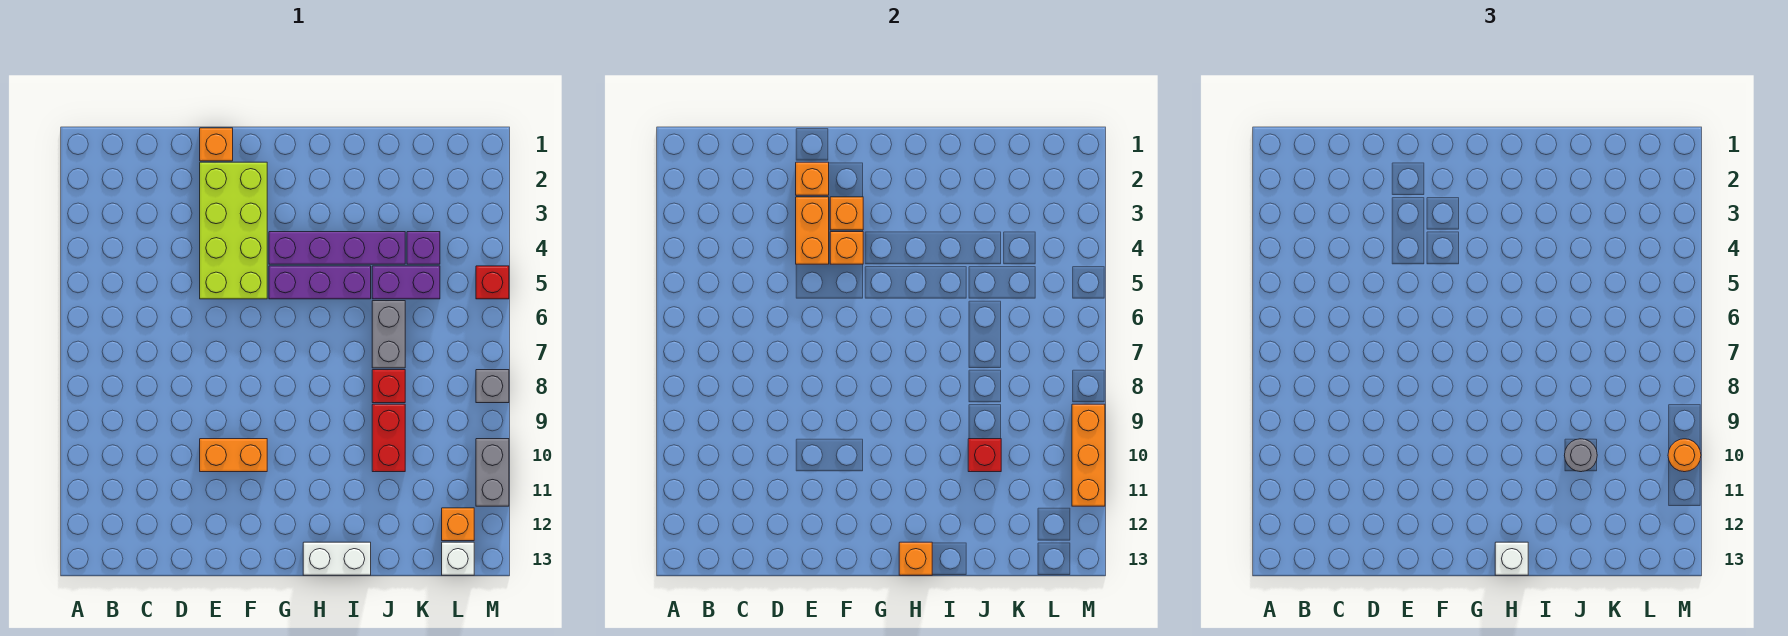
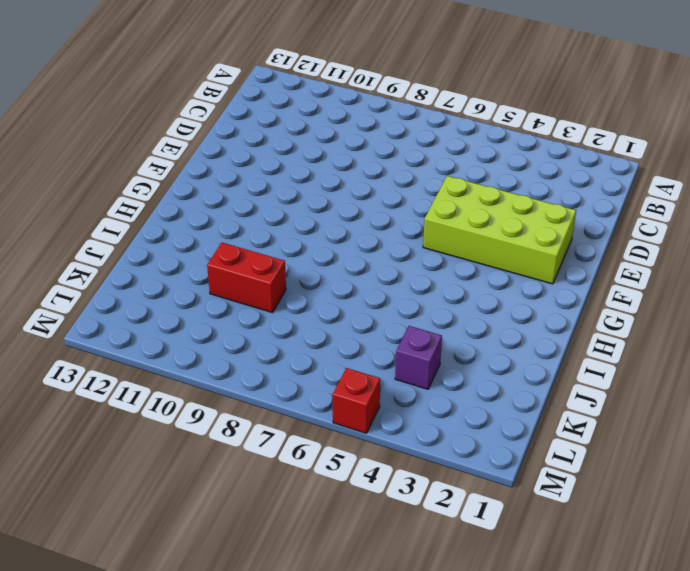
none -> orange 1x1 brick [200,128,233,161]
none -> orange 1x2 brick [200,439,267,472]
none -> purple 1x4 brick [269,232,405,264]

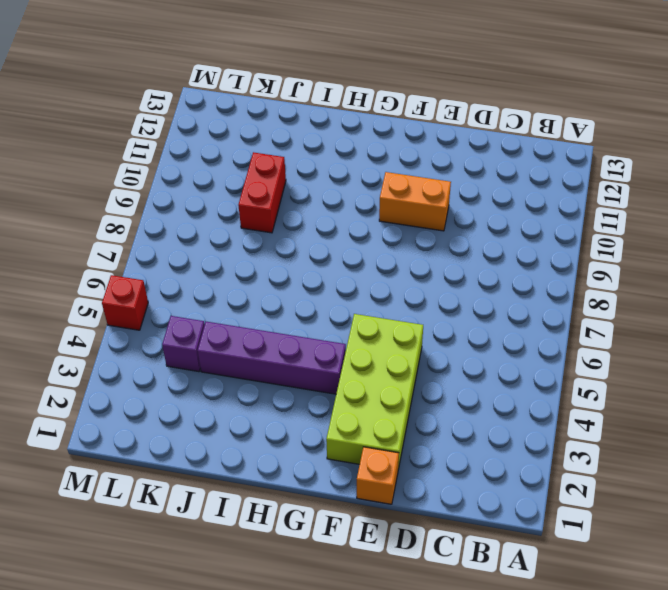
none -> purple 1x3 brick [269,266,371,299]
none -> white 1x2 brick [303,542,371,575]
none -> purple 1x2 brick [372,266,440,299]

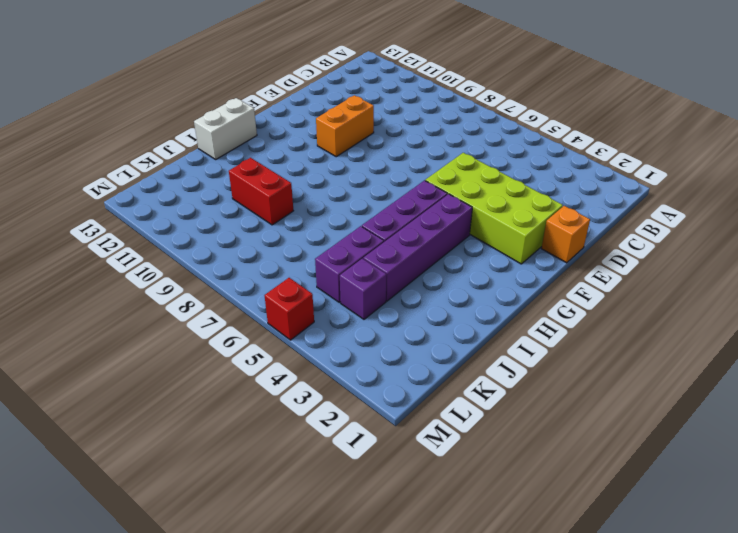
none -> grey 1x2 brick [372,301,405,368]
none -> red 1x1 brick [372,370,405,403]
none -> orange 1x1 brick [442,508,474,541]

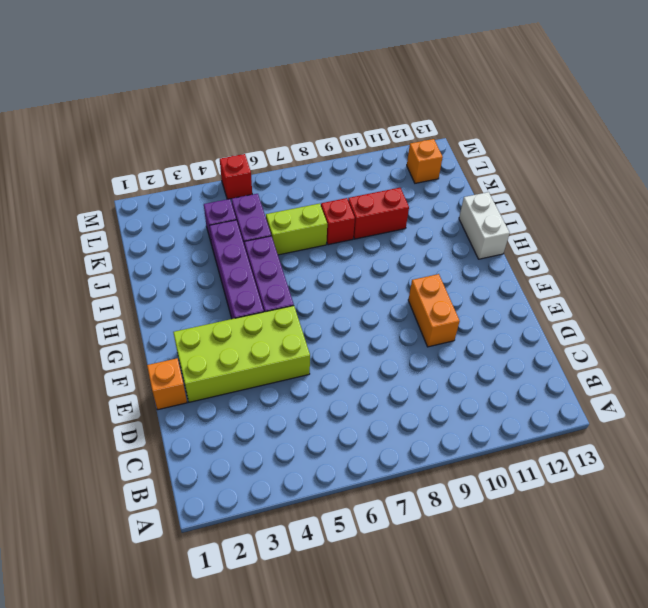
lime 1x2 brick [266,203,327,255] -> grey 1x2 brick [372,301,405,368]
none -> white 1x1 brick [442,542,474,575]
none -> grey 1x1 brick [476,370,509,403]
none -> grey 1x2 brick [476,439,509,506]

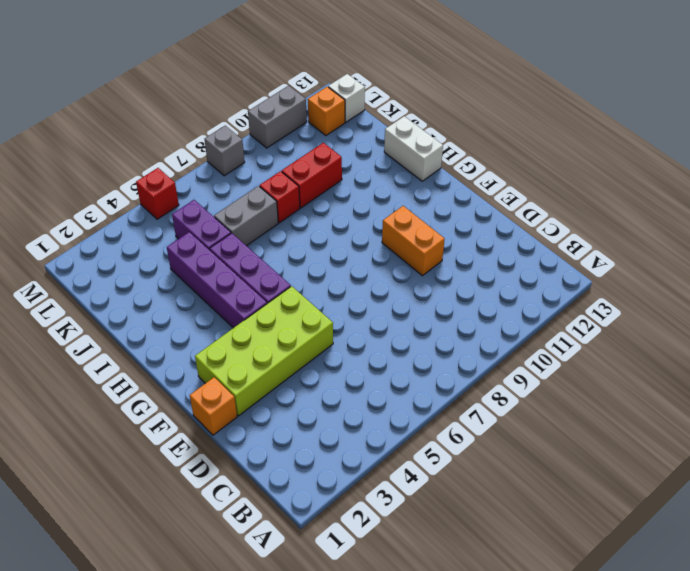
none -> purple 1x1 brick [407,232,440,264]
none -> orange 1x1 brick [796,162,829,195]
none -> orange 1x2 brick [796,197,829,264]

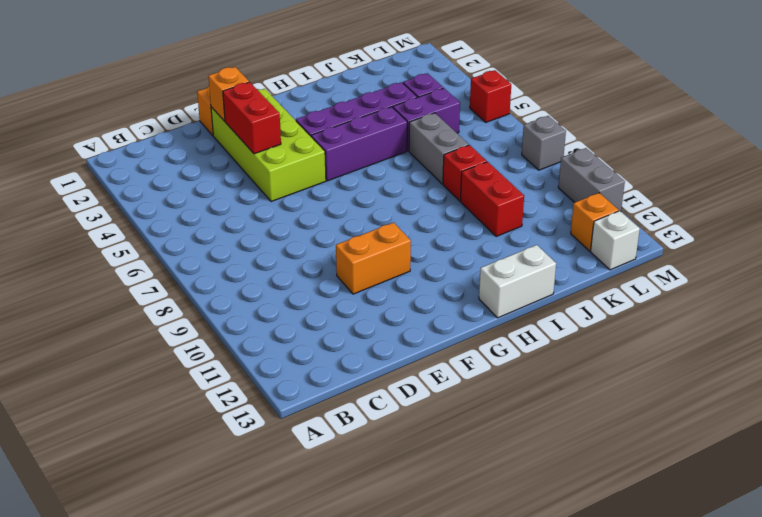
red 1x2 brick [223,82,281,154] -> orange 1x2 brick [796,197,829,264]
none -> orange 1x1 brick [830,197,863,230]
none -> orange 1x1 brick [830,232,863,264]
none -> orange 1x1 brick [899,542,932,575]

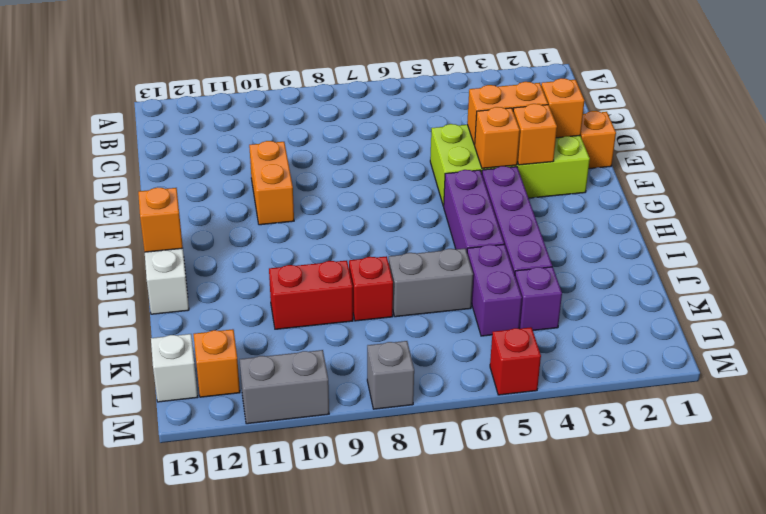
none -> red 1x1 brick [968,439,1001,472]
none -> orange 1x3 brick [1072,404,1105,506]
none -> white 1x1 brick [1495,542,1528,575]

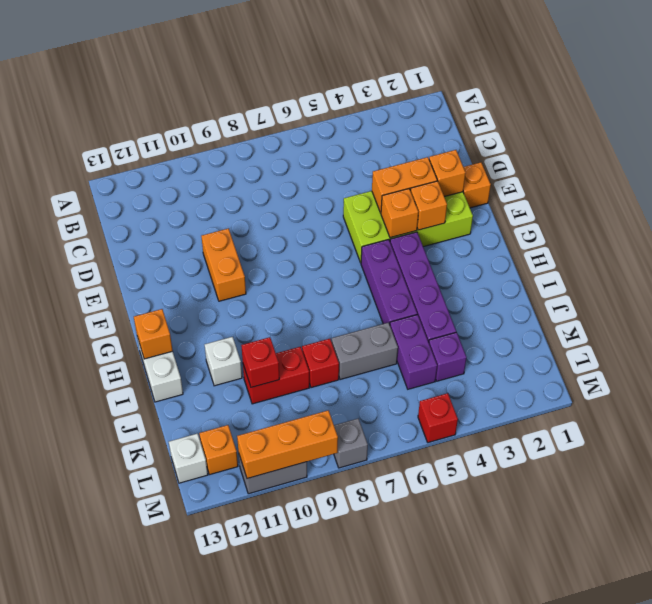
white 1x1 brick [205,337,242,386] -> white 1x1 brick moved to [1495,542,1528,575]
none -> grey 1x1 round brick [1564,439,1597,472]
none -> orange 1x1 round brick [1668,439,1701,472]

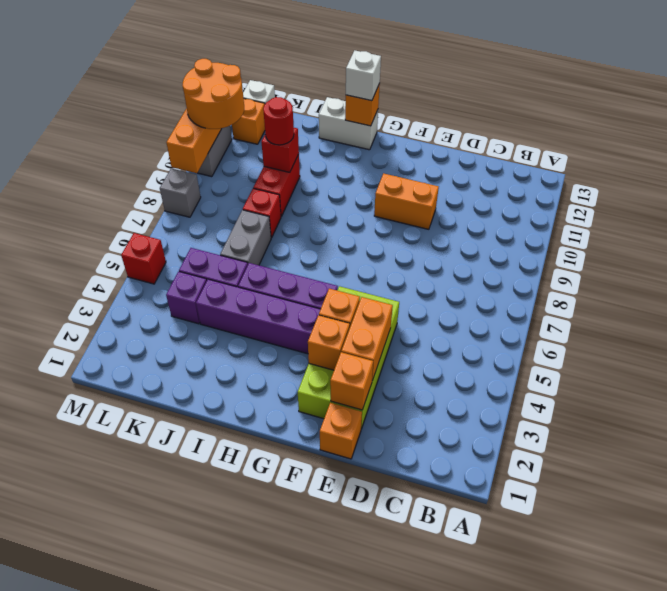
red 1x1 round brick [263,97,294,145] -> grey 1x1 round brick [1564,439,1597,472]
orange 2x2 round brick [182,59,244,129] -> orange 1x1 round brick [1668,439,1701,472]

